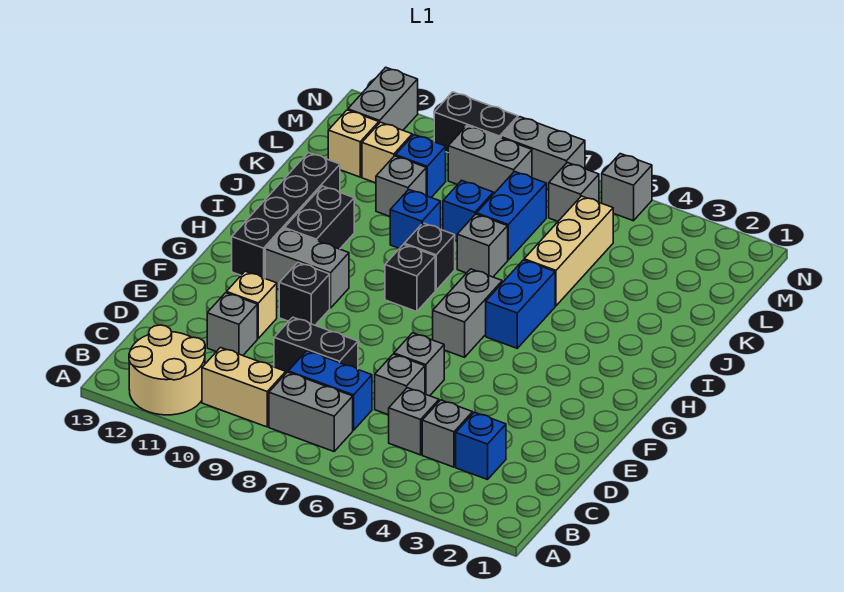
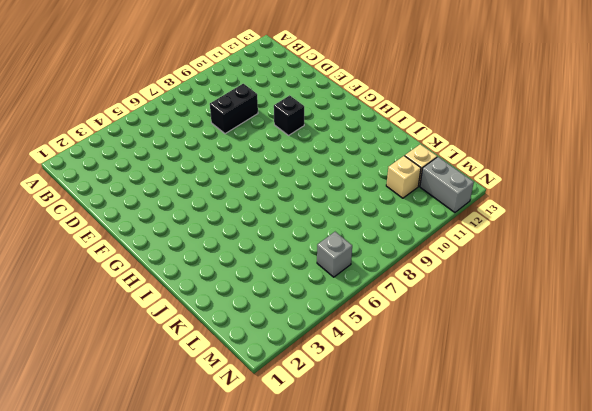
none -> tan 2x2 round brick [129,325,205,415]
none -> grey 1x2 brick [269,372,353,451]
none -> tan 1x2 brick [202,348,286,427]
none -> blue 1x1 brick [456,412,506,480]

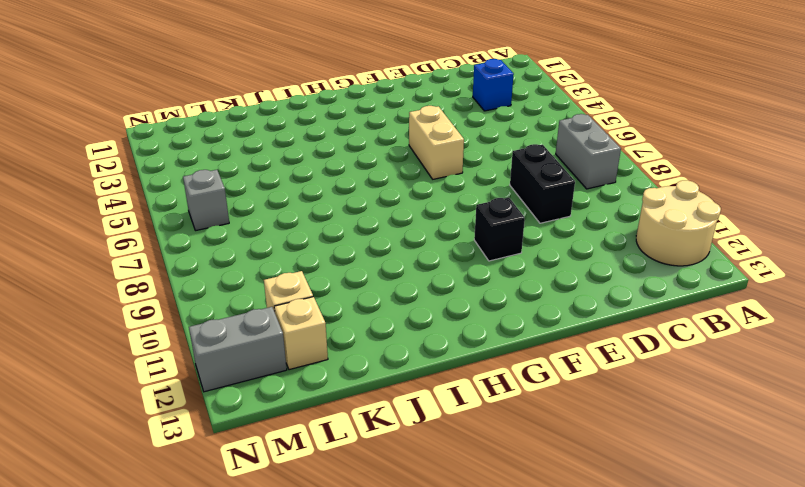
tan 1x2 brick [409,106,464,179] -> tan 1x2 brick moved to [202,348,286,427]
none -> grey 1x1 brick [422,400,473,467]
none -> grey 1x1 brick [389,388,439,455]
none -> blue 1x2 brick [288,351,372,430]
none -> grey 1x1 brick [375,354,425,415]

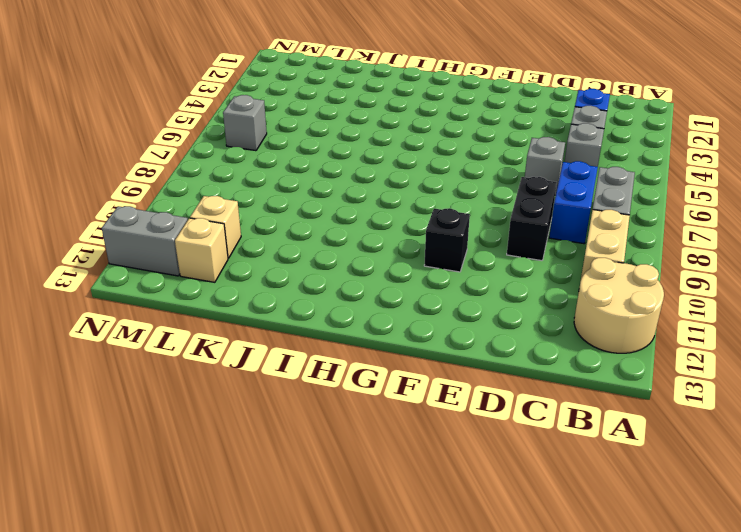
none -> grey 1x1 brick [207,293,257,356]
none -> grey 1x1 brick [394,333,444,396]
none -> tan 1x1 brick [227,271,277,338]
none -> grey 1x2 brick [433,269,502,357]

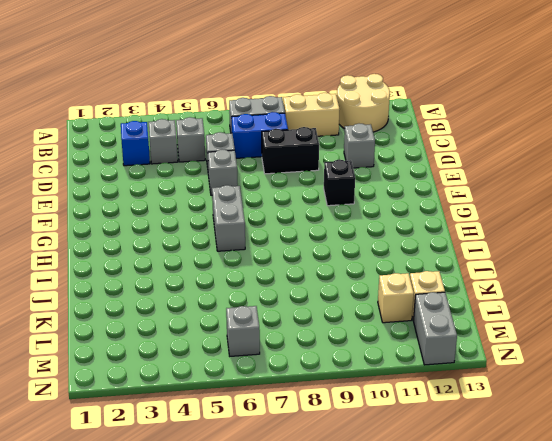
none -> tan 1x1 brick [227,271,277,338]
none -> grey 1x2 brick [265,229,349,308]
none -> black 1x4 brick [232,153,340,278]
none -> blue 1x2 brick [486,260,555,348]

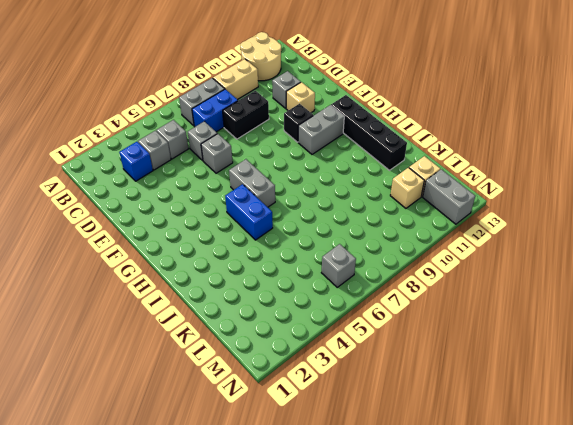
none -> black 1x1 brick [385,244,435,312]
none -> black 1x2 brick [285,186,354,249]
none -> black 1x1 brick [404,223,455,290]
none -> tan 1x3 brick [524,196,613,306]

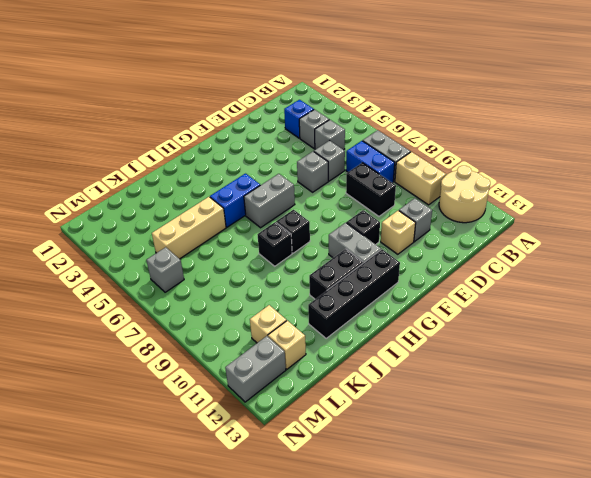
none -> grey 1x1 brick [457,214,508,277]
none -> blue 1x1 brick [390,190,441,248]
none -> blue 1x2 brick [477,172,546,260]
none -> blue 1x1 brick [443,180,493,241]

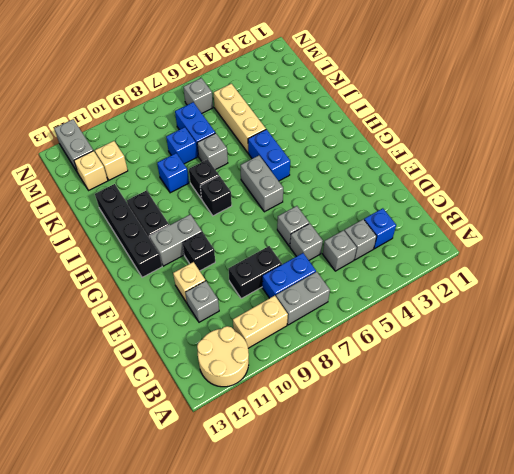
none -> grey 1x1 brick [376,156,426,216]
none -> blue 1x1 brick [395,135,446,197]
none -> grey 1x2 brick [448,126,532,194]
none -> grey 1x1 brick [601,154,652,221]

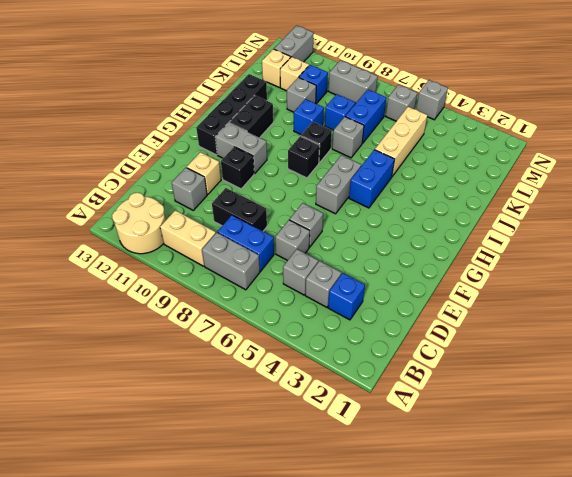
none -> grey 1x2 brick [501,117,585,190]
none -> black 1x2 brick [434,92,518,153]

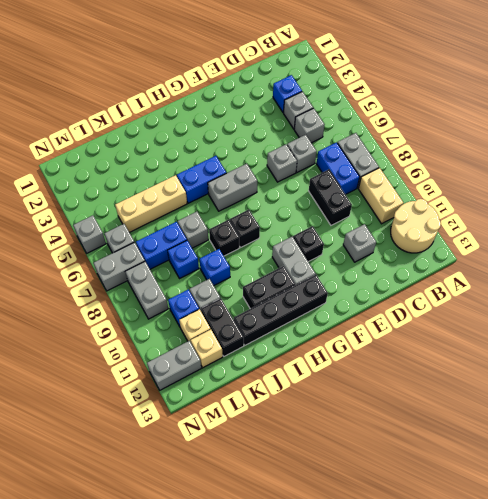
black 1x2 brick [201,298,244,356] -> black 1x2 brick moved to [434,92,518,153]
grey 1x2 brick [94,242,145,291] -> grey 1x2 brick turned to [501,117,585,190]
none -> tan 1x1 brick [227,271,277,338]

